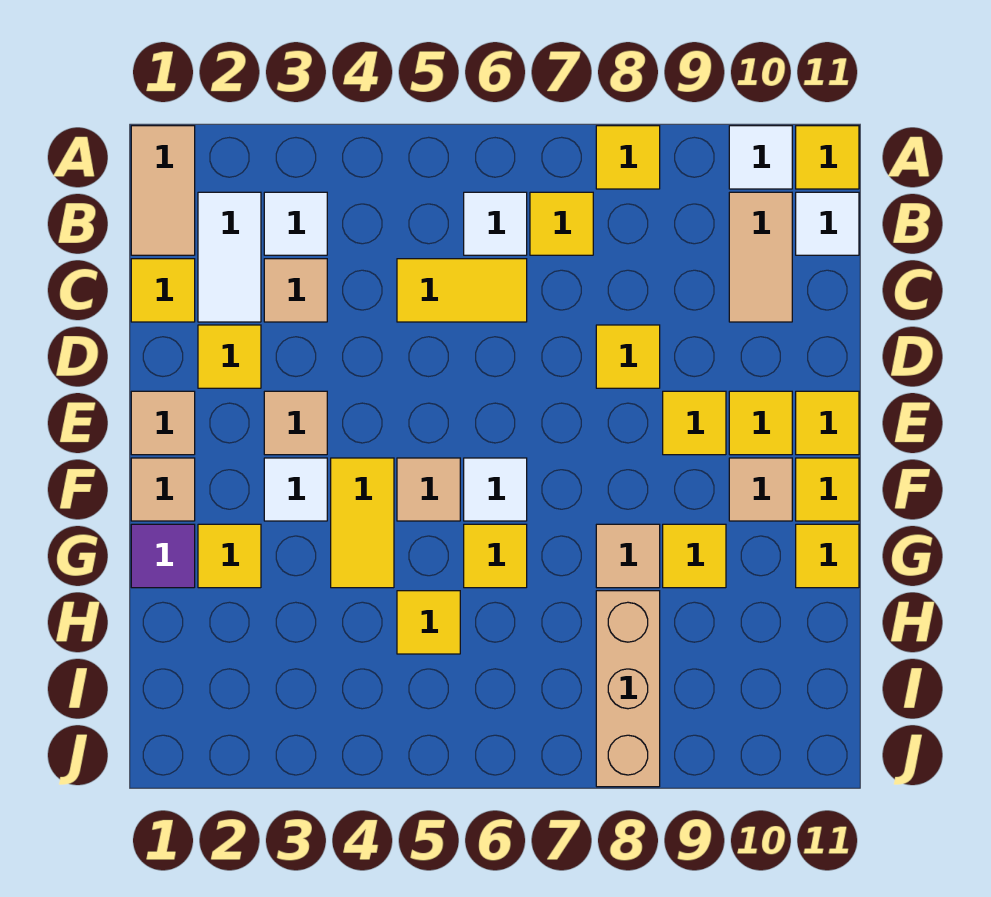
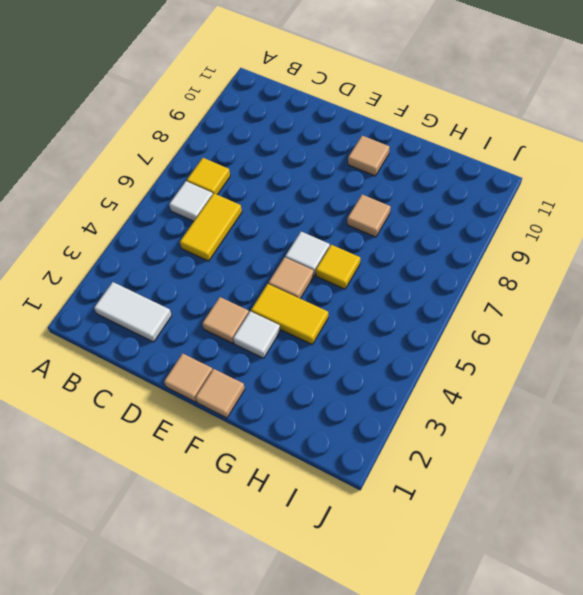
none -> tan 1x2 tile [131,126,195,255]
none -> yellow 1x1 tile [596,126,660,189]
none -> white 1x1 tile [729,126,792,189]
none -> yellow 1x1 tile [796,126,859,189]

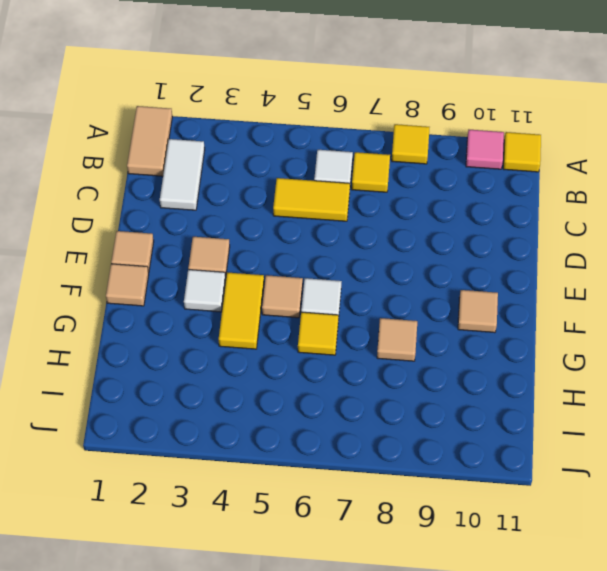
pink 1x1 tile [466,130,504,169] -> white 1x1 tile [729,126,792,189]
none -> white 1x1 tile [264,192,327,255]
none -> tan 1x2 tile [729,192,792,322]
none -> white 1x1 tile [796,192,859,255]
none -> yellow 1x1 tile [131,259,195,322]

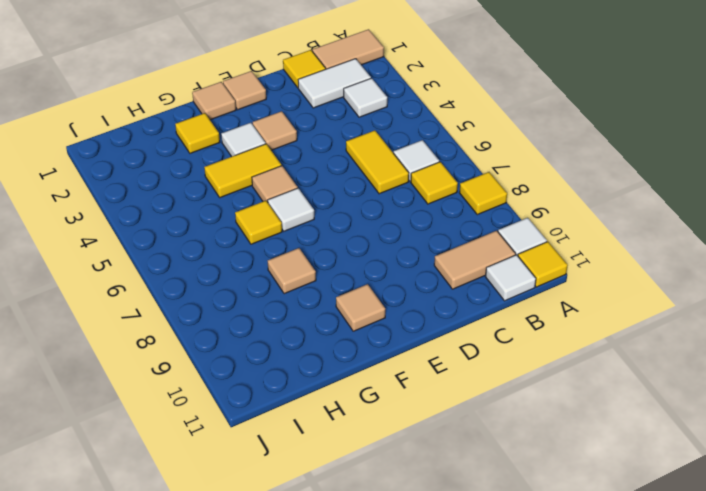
none -> tan 1x1 tile [264,259,327,322]
none -> yellow 1x1 tile [198,325,261,388]
none -> yellow 1x1 tile [596,325,660,388]
none -> yellow 1x1 tile [663,391,726,455]

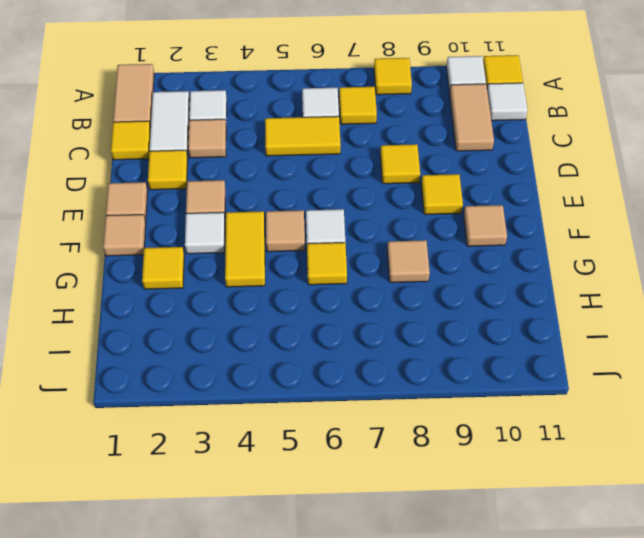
none -> yellow 1x1 tile [729,391,792,455]
none -> yellow 1x1 tile [796,391,859,455]
none -> yellow 1x1 tile [796,458,859,521]
none -> purple 1x1 tile [131,524,195,588]

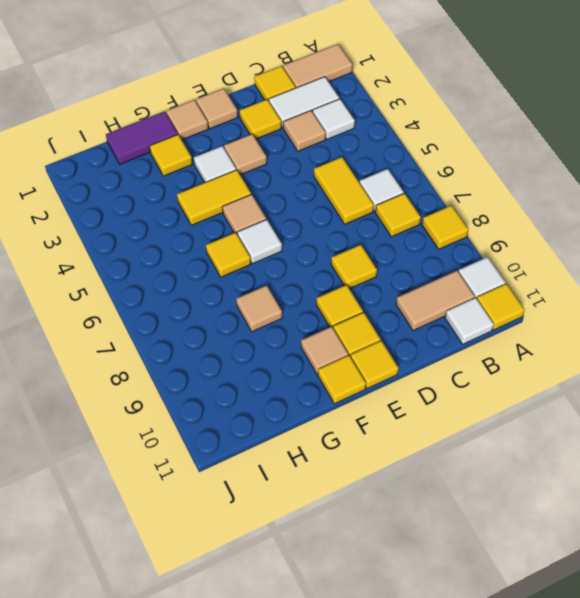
purple 1x2 tile [106,111,178,164] -> purple 1x1 tile [131,524,195,588]
none -> yellow 1x1 tile [663,524,726,588]
none -> yellow 1x1 tile [796,524,859,588]
none -> yellow 1x1 tile [397,591,460,654]
none -> tan 1x3 brick [596,591,660,787]

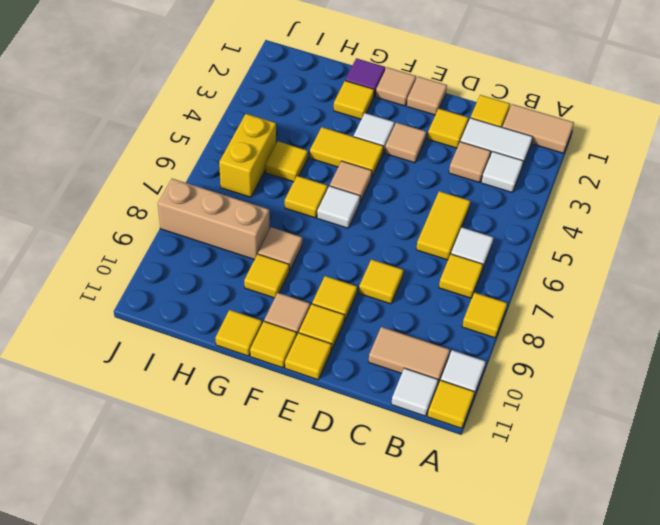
yellow 1x2 brick [219,114,276,197] -> none

